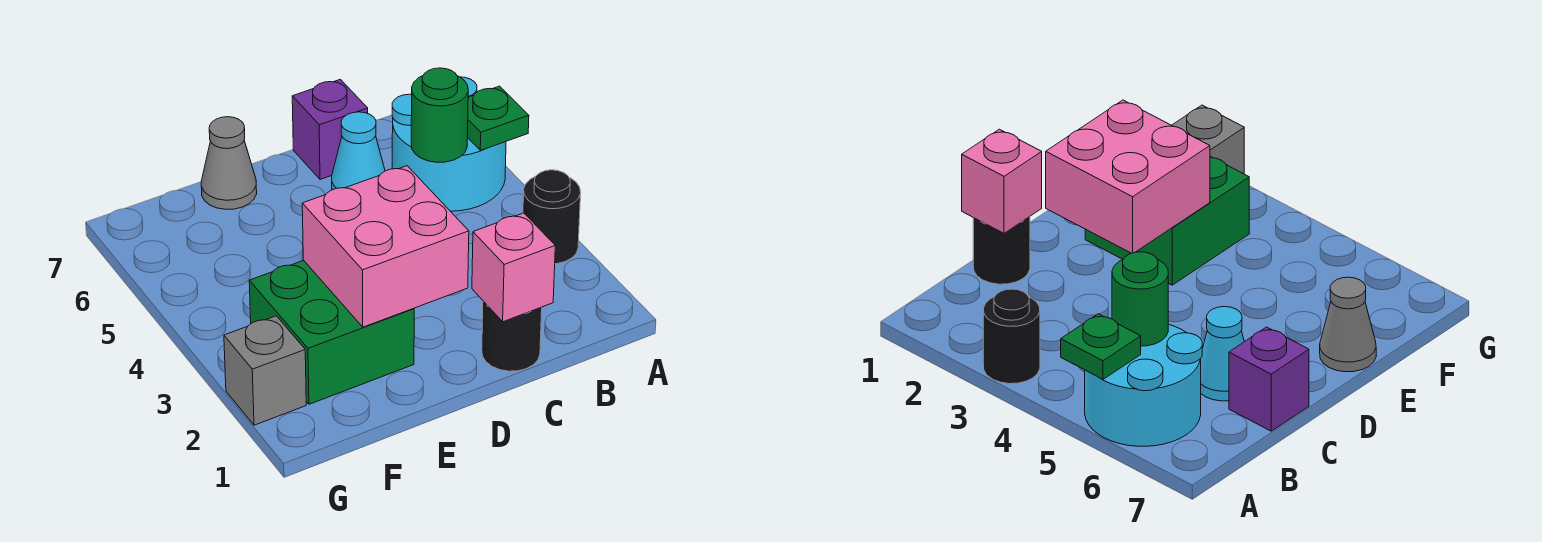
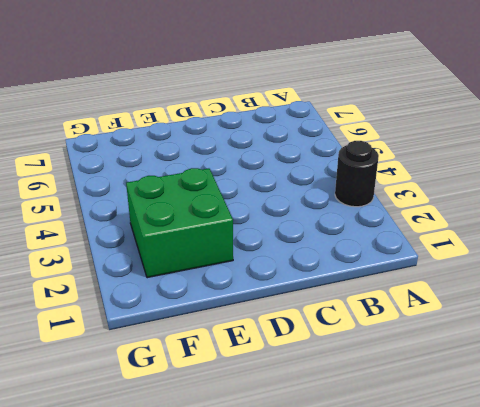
none -> cyan 2x2 round brick [392,77,506,211]
none -> black 1x1 round brick [482,301,542,371]
none -> cyan 1x1 cone [332,112,385,190]

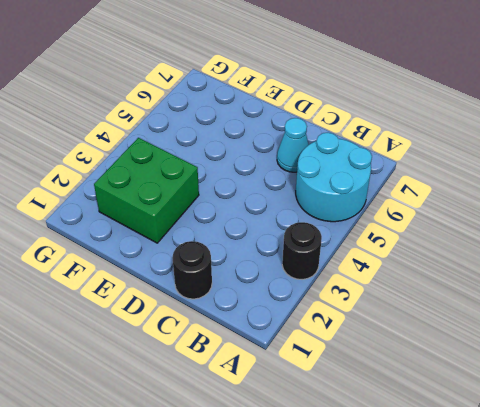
none -> purple 1x1 brick [292,79,368,180]
none -> grey 1x1 cone [201,117,257,209]
none -> grey 1x1 brick [224,316,306,425]

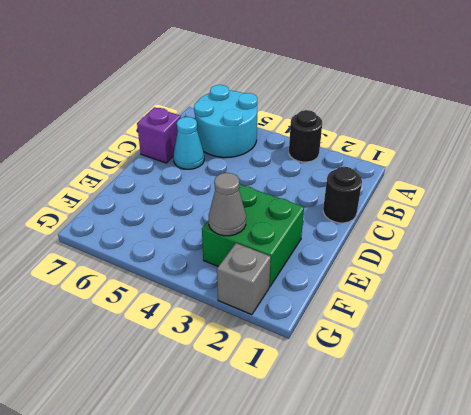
grey 1x1 cone [209,173,246,236] -> grey 1x1 cone moved to [201,117,257,209]
none -> green 1x1 plate [468,86,529,150]
none -> green 1x1 round brick [411,68,468,162]
none -> pink 1x1 brick [472,213,555,322]

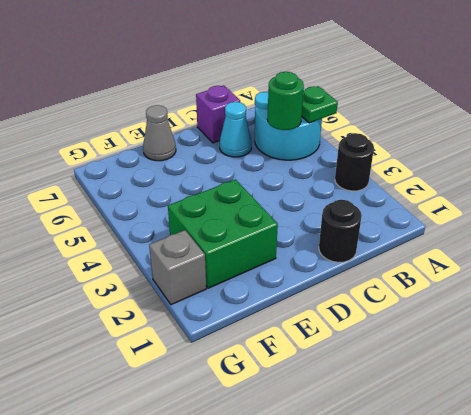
none -> pink 1x1 brick [472,213,555,322]
none -> pink 2x2 brick [302,166,469,327]

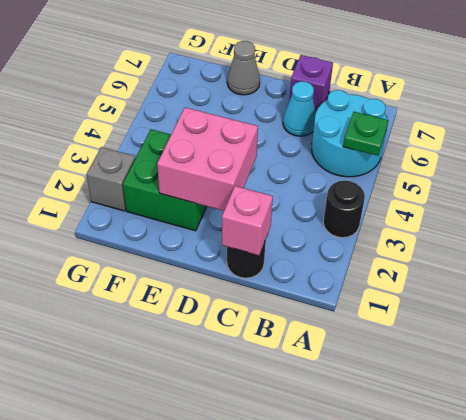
none -> green 1x1 round brick [411,68,468,162]

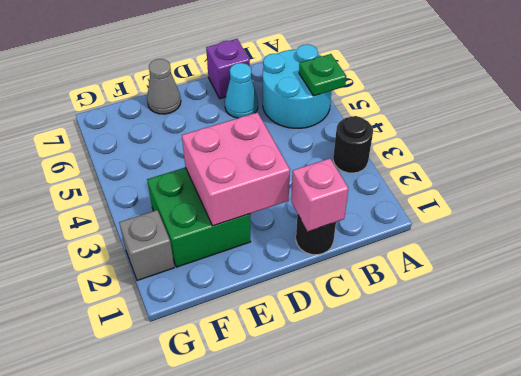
none -> green 1x1 round brick [411,68,468,162]

